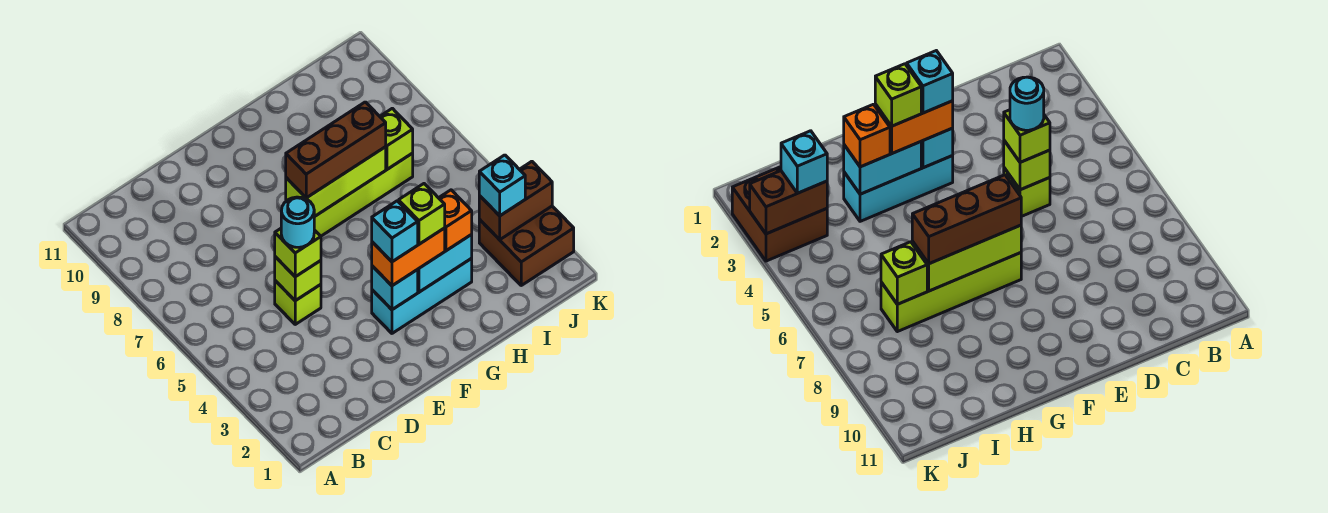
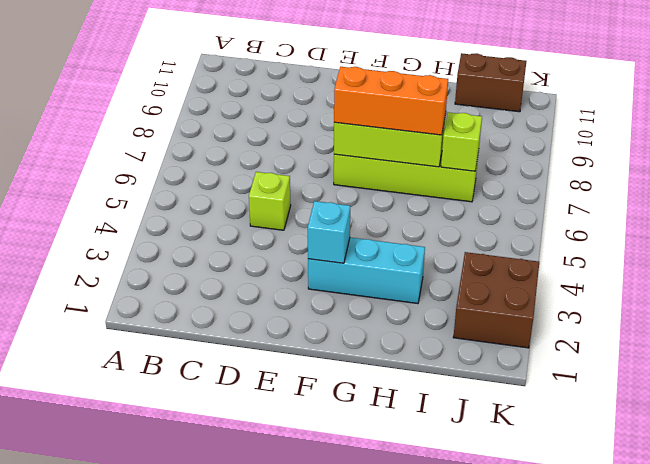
orange 1x3 brick [334,67,448,135] -> brown 1x3 brick [286,102,386,198]
brown 1x2 brick [455,53,527,112] -> brown 1x2 brick moved to [479,161,552,240]
none -> lime 1x1 brick [275,257,321,301]
none -> cyan 1x2 brick [417,235,472,292]
none -> lime 1x1 brick [275,229,321,277]

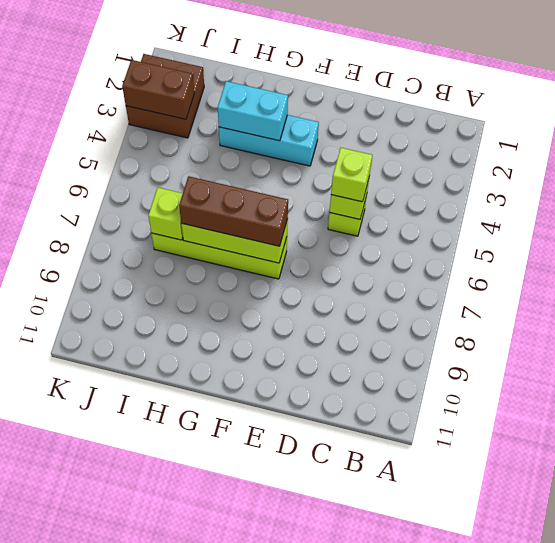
none -> cyan 1x1 brick [372,266,418,310]
none -> orange 1x2 brick [372,228,445,286]
none -> orange 1x1 brick [439,190,472,251]

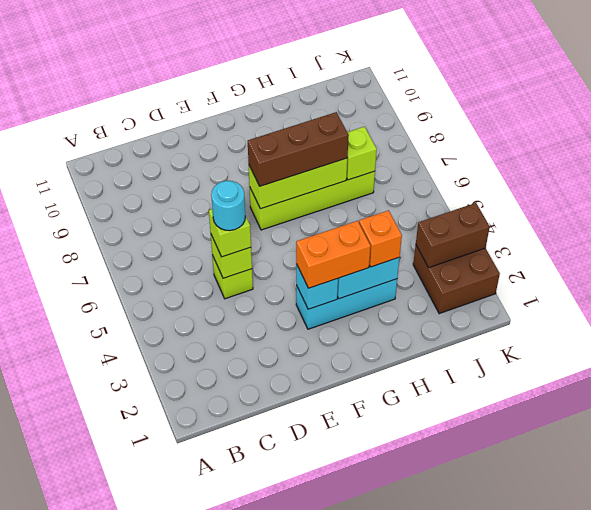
none -> cyan 1x1 brick [479,155,525,216]
none -> cyan 1x1 brick [372,201,418,262]
none -> lime 1x1 brick [399,184,445,244]

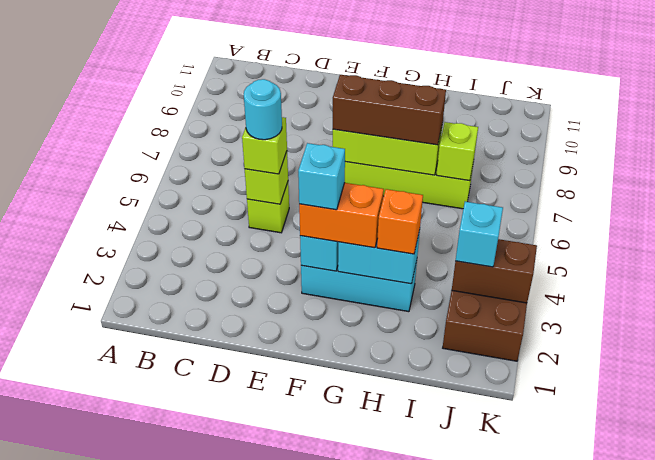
none -> lime 1x1 brick [399,184,445,244]

